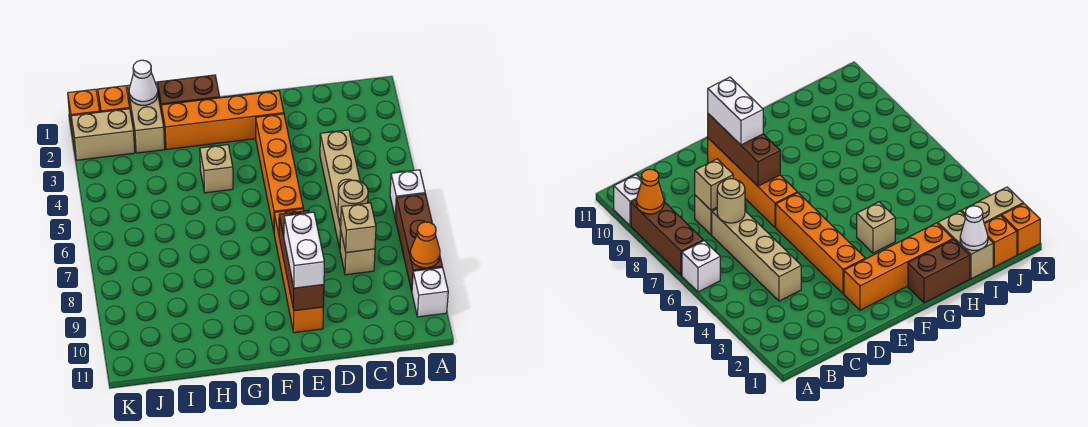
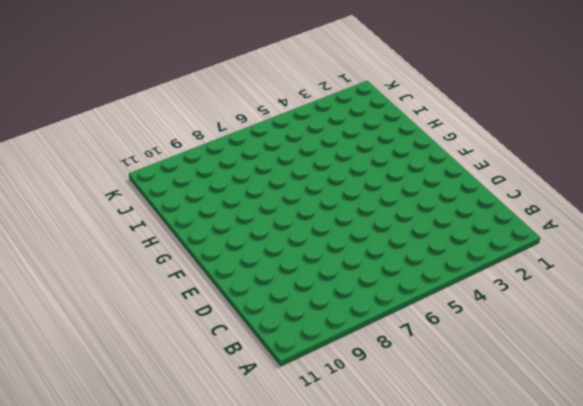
none -> white 1x1 brick [390,170,425,218]
none -> brown 1x3 brick [395,194,442,291]
none -> white 1x1 brick [412,267,448,317]

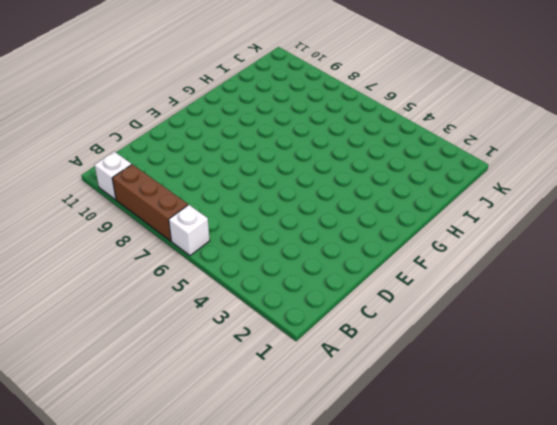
none -> tan 1x4 brick [320,130,360,249]
none -> tan 1x1 brick [340,233,375,275]
none -> orange 1x4 brick [161,91,284,150]

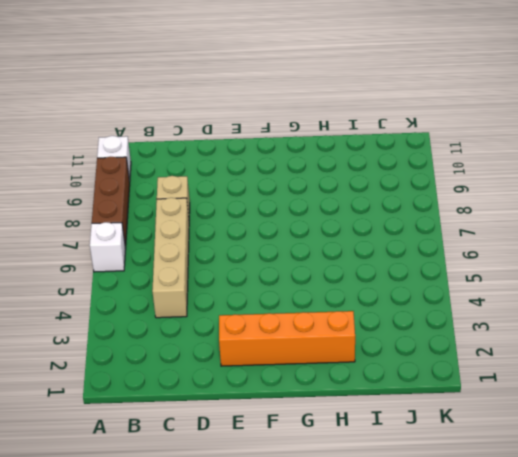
none -> orange 1x4 brick [256,114,303,231]
none -> orange 1x4 brick [274,209,323,333]
none -> brown 1x2 brick [157,75,220,114]

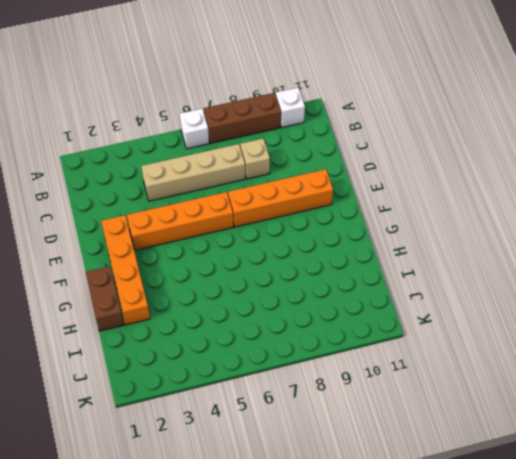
none -> tan 1x1 brick [200,145,233,193]
none -> tan 1x2 brick [128,82,165,153]
none -> orange 1x1 brick [98,86,130,112]

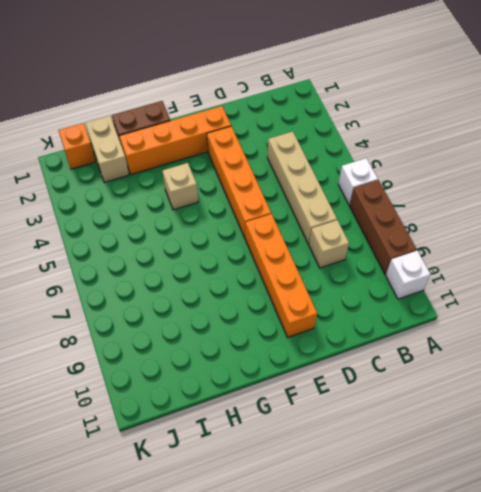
none -> tan 1x2 brick [71,109,135,160]
none -> orange 1x1 brick [68,89,100,135]
none -> orange 1x1 cone [410,222,440,268]

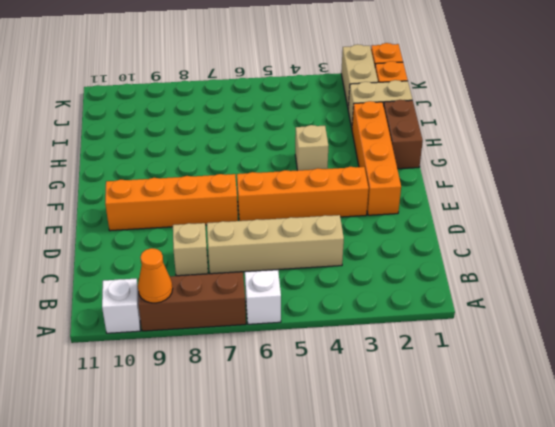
none -> tan 1x1 round brick [338,180,368,221]
none -> tan 1x1 brick [341,203,376,252]
none -> brown 1x3 brick [279,211,324,311]

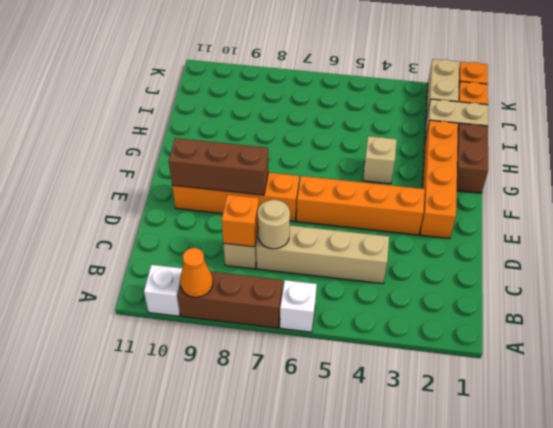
orange 1x1 brick [222,194,259,247] -> tan 1x1 brick [341,203,376,252]
none -> white 1x1 cone [129,60,158,105]
none -> white 1x2 brick [284,212,324,288]

